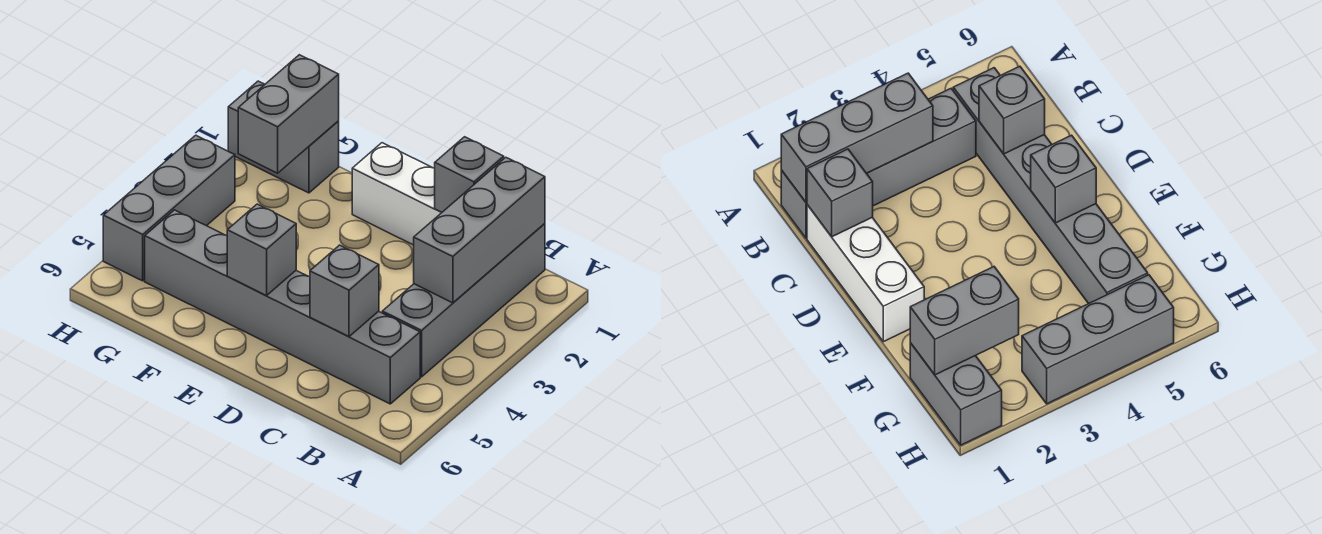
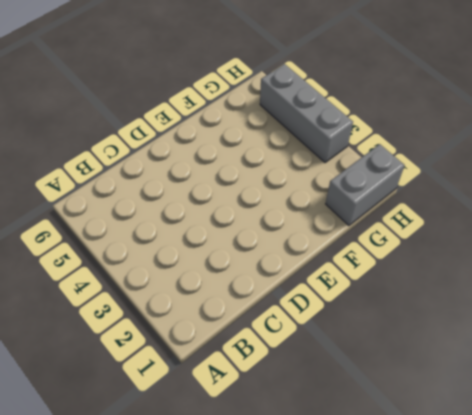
none -> grey 1x4 brick [382,224,545,377]
none -> grey 1x6 brick [145,210,420,404]

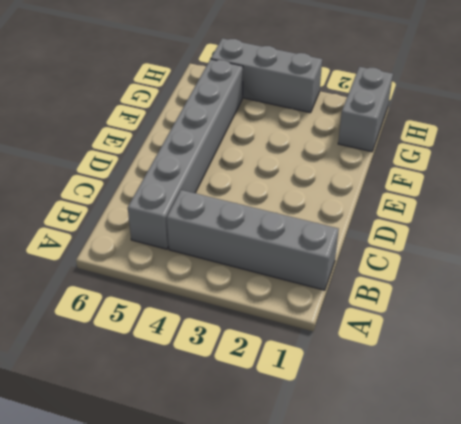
none -> white 1x3 brick [352,143,442,245]
none -> grey 1x3 brick [414,157,545,303]

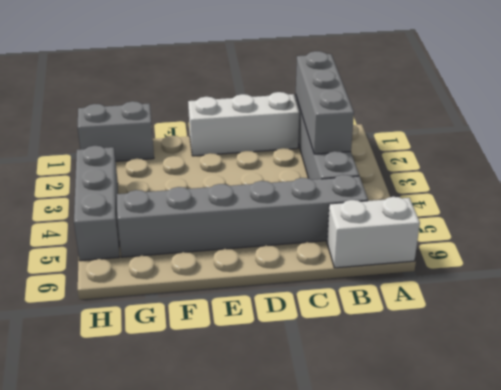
white 1x2 brick [327,197,420,268] -> none
none -> grey 1x1 brick [435,137,504,212]
none -> grey 1x1 brick [310,245,379,336]

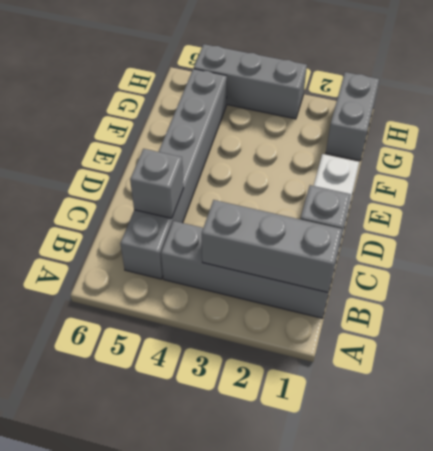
none -> grey 1x1 brick [227,204,296,296]
none -> grey 1x2 brick [238,55,339,173]

